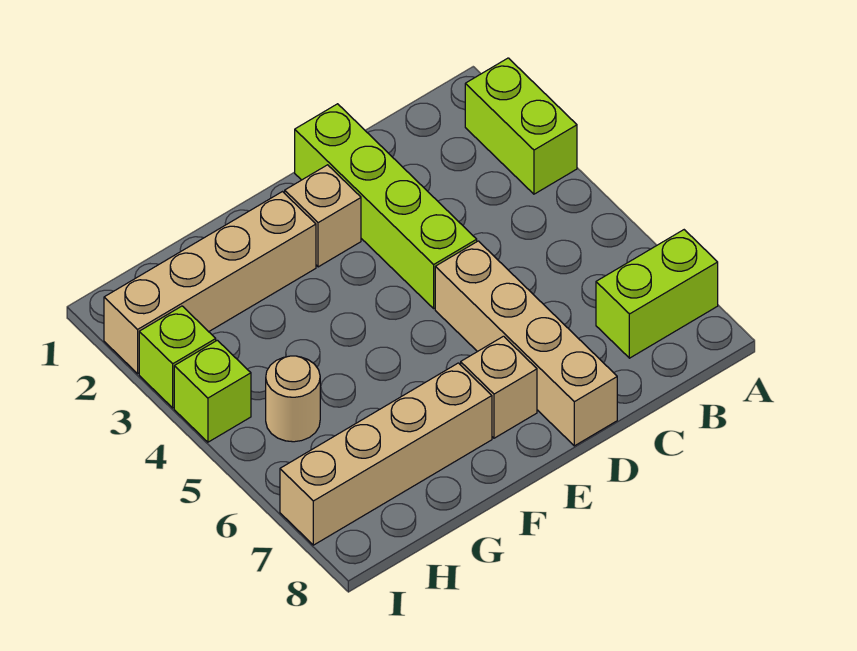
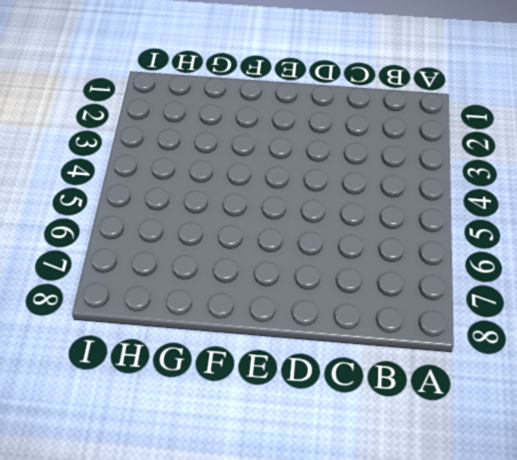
none -> lime 1x2 brick [465,58,577,194]
none -> lime 1x2 brick [596,230,718,358]

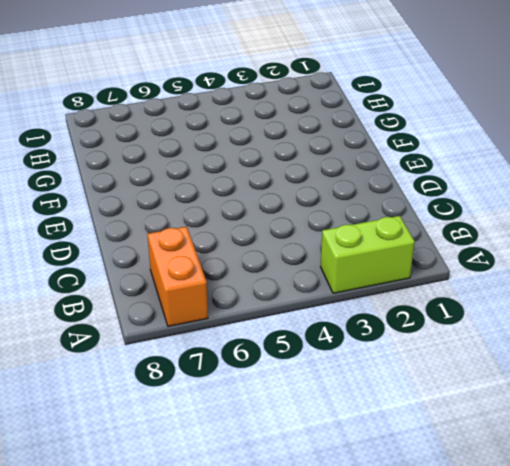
orange 1x2 brick [148,226,208,326] -> lime 1x2 brick [596,230,718,358]
none -> lime 1x4 brick [295,104,477,308]
none -> tan 1x4 brick [435,241,617,446]

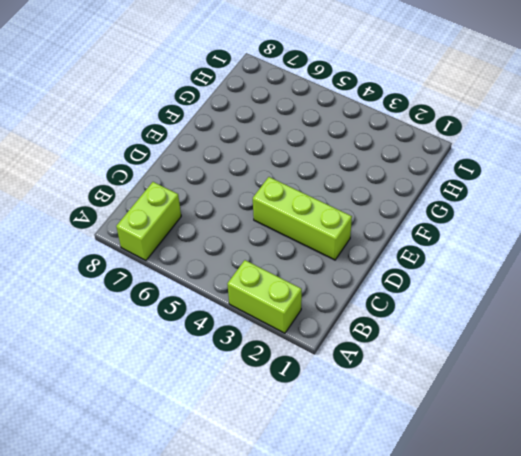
lime 1x3 brick [253,177,352,260] -> lime 1x4 brick [295,104,477,308]
none -> tan 1x4 brick [435,241,617,446]
none -> tan 1x1 brick [285,165,361,267]

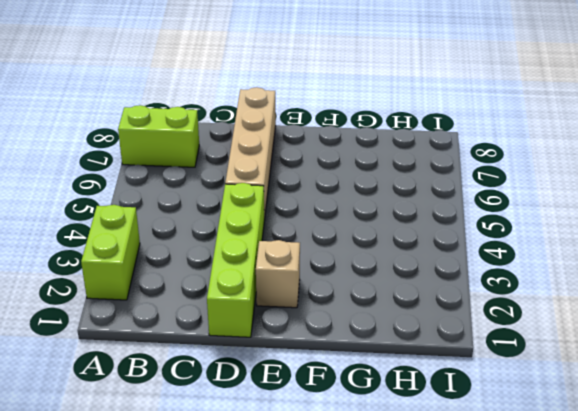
none -> tan 1x1 brick [461,336,537,438]
none -> tan 1x4 brick [104,192,316,374]

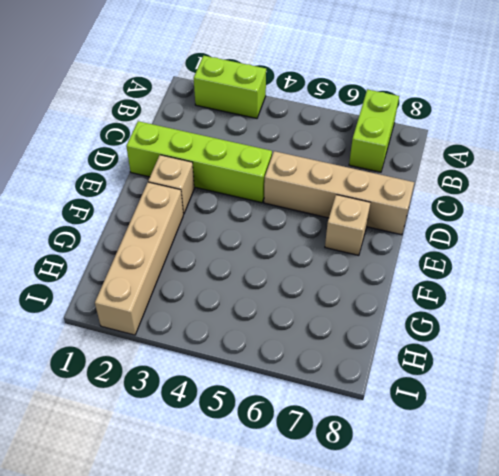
none -> tan 1x4 brick [280,363,492,545]
none -> tan 1x1 round brick [266,356,320,442]

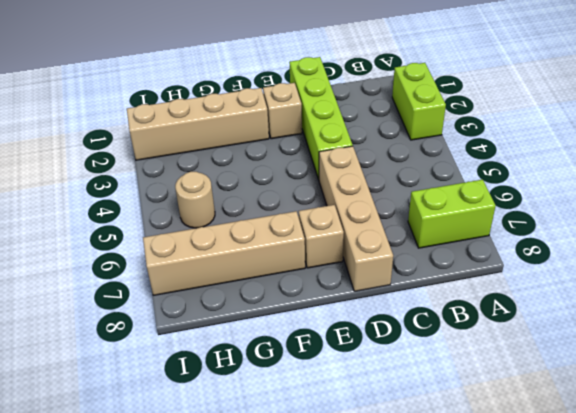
none -> lime 1x1 brick [139,306,216,408]
none -> lime 1x1 brick [174,340,251,442]

